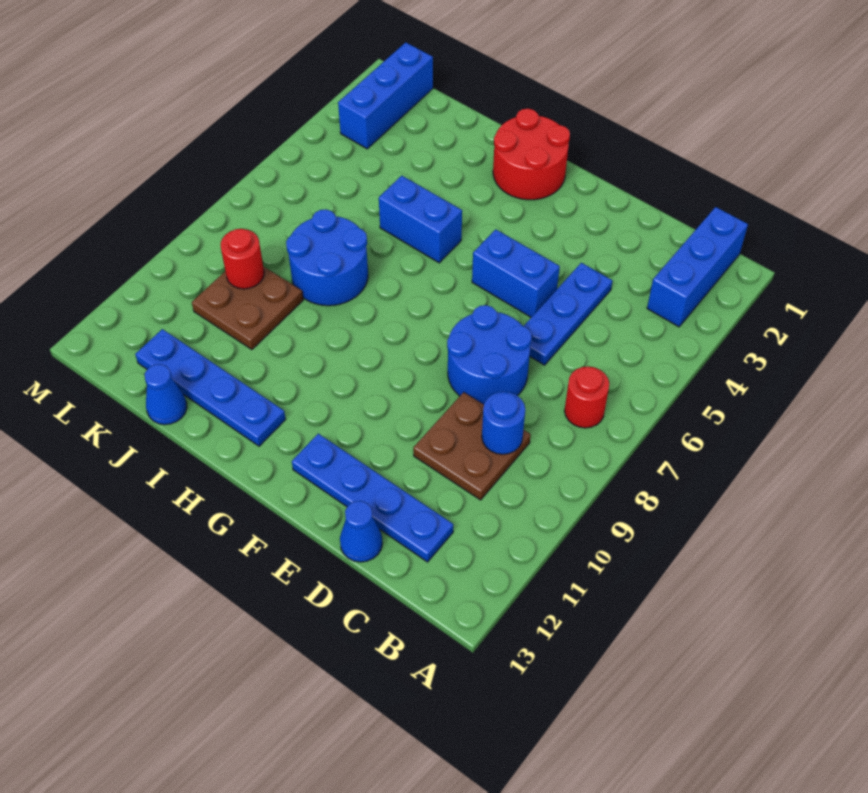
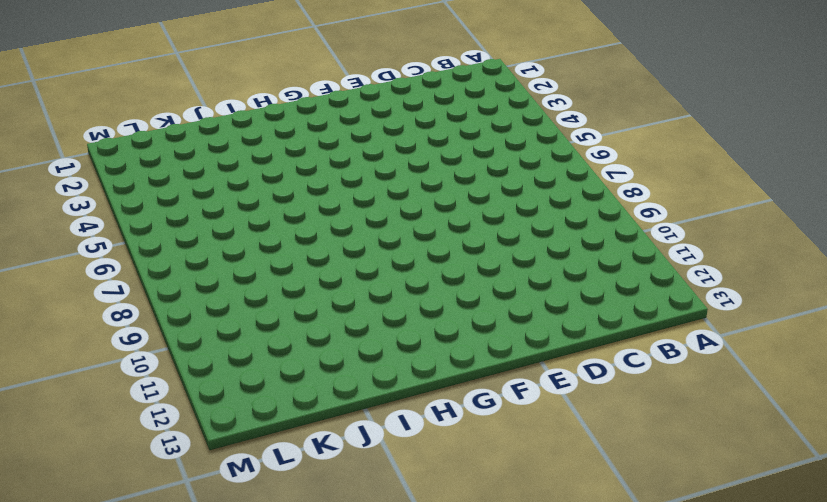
none -> blue 1x3 brick [647,207,748,327]
none -> red 1x1 round brick [564,366,609,428]
none -> brown 2x2 plate [413,392,531,500]

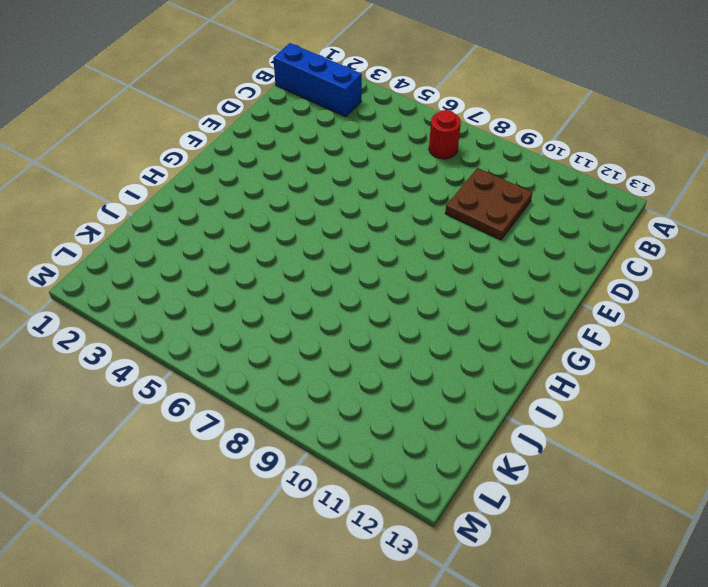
none -> blue 1x4 plate [292,434,453,562]
none -> blue 1x3 plate [524,263,613,365]
none -> blue 2x2 round brick [447,305,532,404]

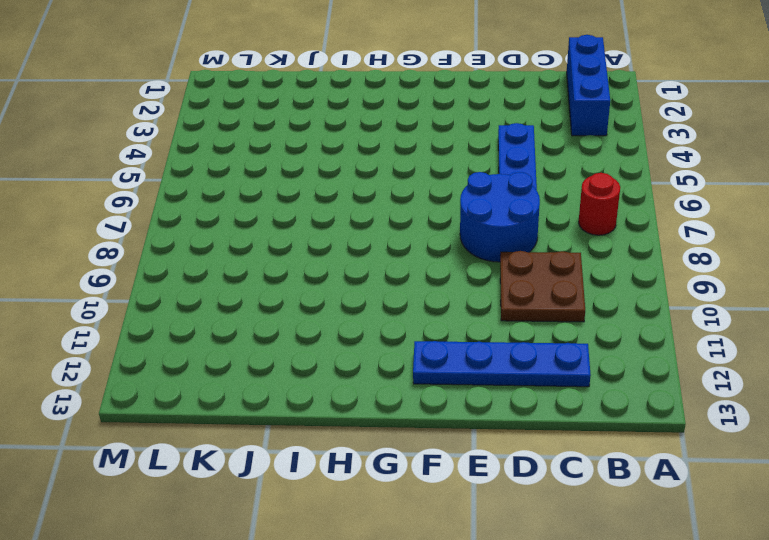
none -> blue 1x1 cone [340,501,383,562]
none -> blue 1x2 brick [472,229,560,317]
none -> red 2x2 round brick [493,109,570,200]

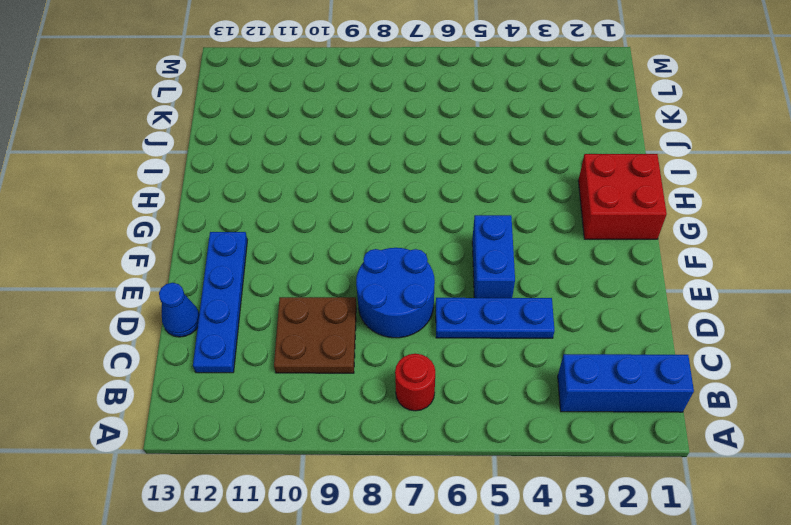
red 2x2 brick [578,154,667,239] -> red 2x2 round brick [493,109,570,200]
none -> blue 1x2 brick [379,176,462,263]
none -> blue 1x4 plate [135,329,286,446]
none -> blue 2x2 round brick [286,209,368,306]

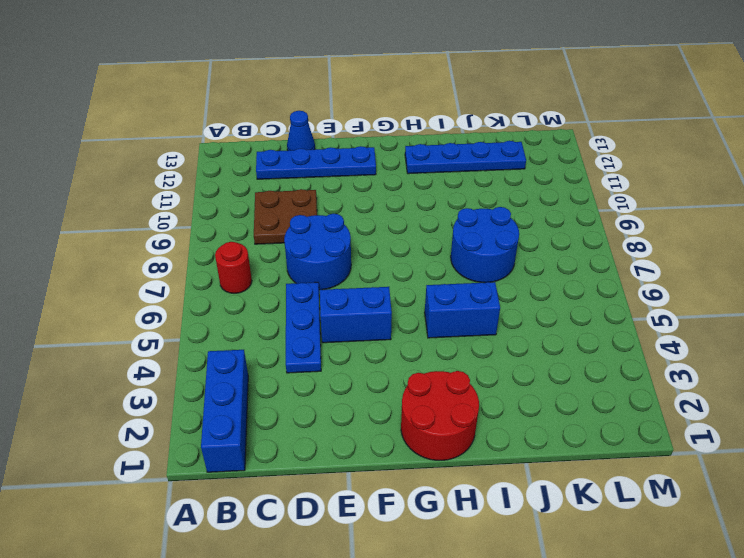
none -> brown 2x2 plate [192,266,303,350]
none -> blue 1x1 cone [145,364,187,425]
none -> blue 1x3 brick [338,42,433,149]

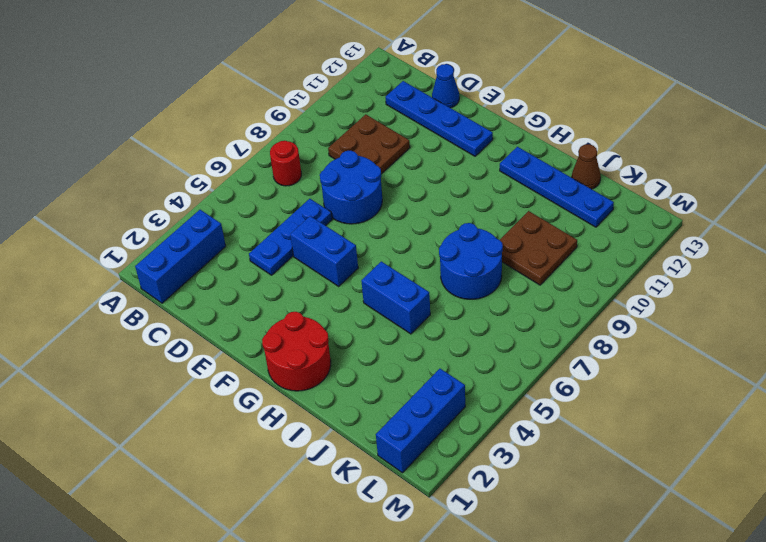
brown 1x1 cone [572,144,601,189] -> blue 1x1 cone [145,364,187,425]
none -> blue 1x1 round brick [482,392,525,454]
none -> red 1x1 round brick [221,229,264,289]

